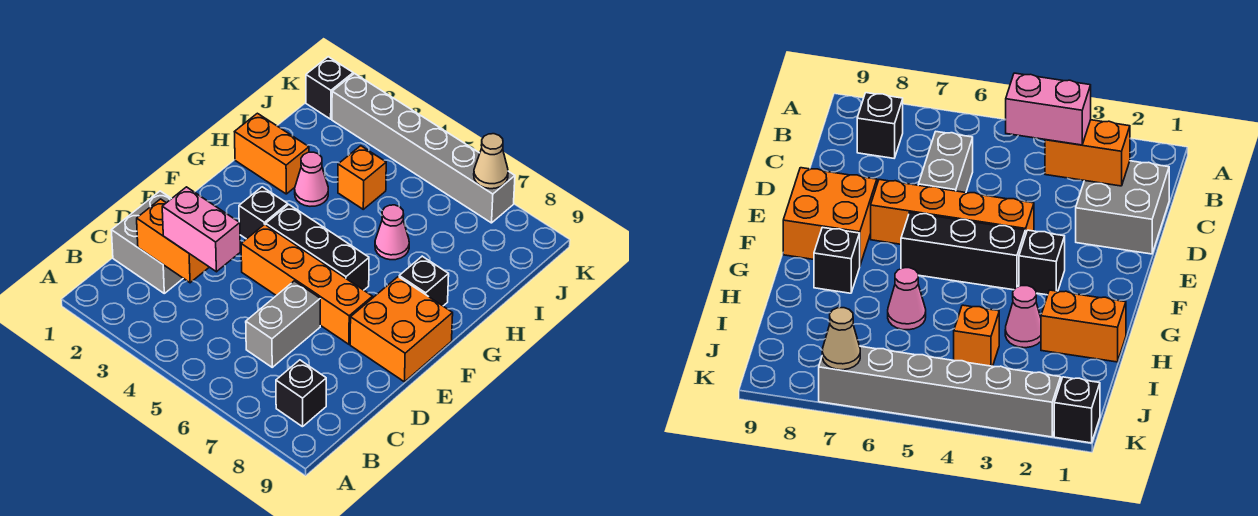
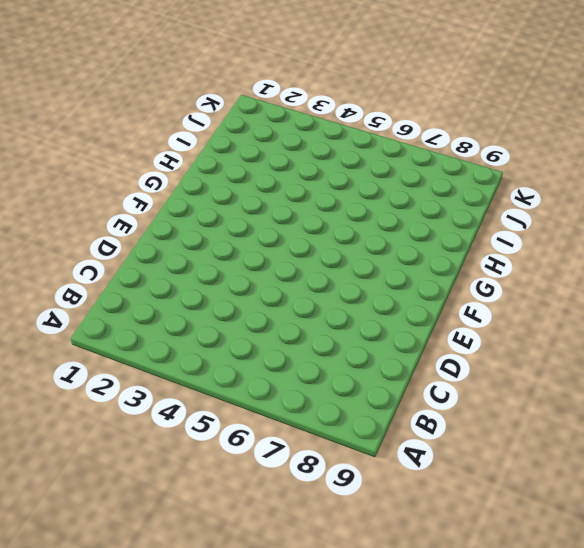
none -> black 1x1 brick [276,360,326,427]
none -> grey 2x2 brick [111,191,183,293]
none -> grey 1x2 brick [246,281,320,367]

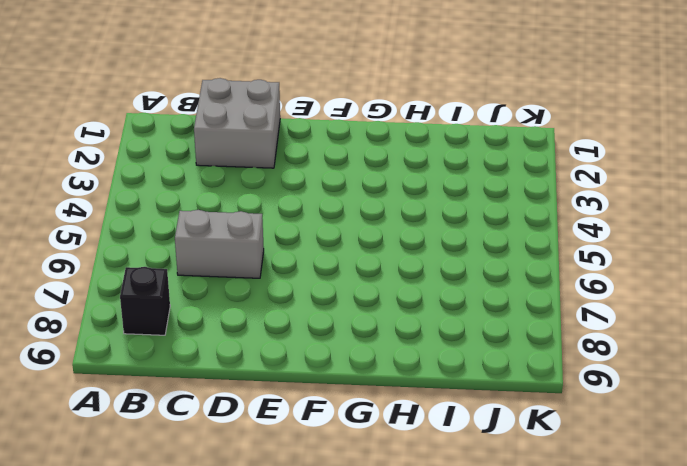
none -> orange 1x4 brick [241,224,373,344]
none -> orange 2x2 brick [350,277,453,382]
none -> black 1x1 brick [239,187,288,239]

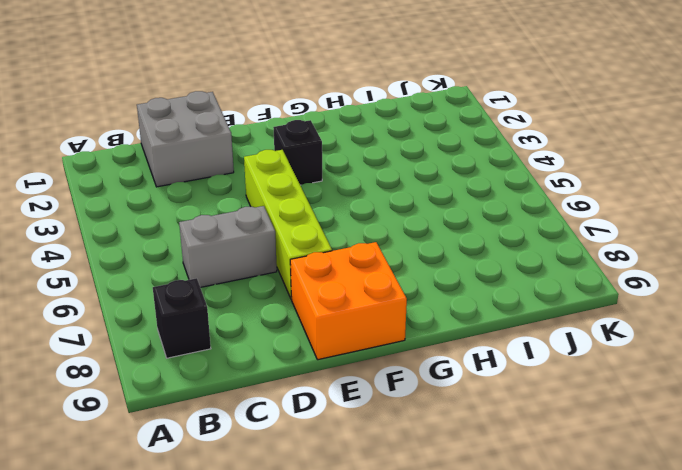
lime 1x4 brick [244,150,332,299] -> orange 1x4 brick [241,224,373,344]
none -> black 1x3 brick [266,205,369,290]
none -> black 1x1 brick [399,256,449,306]
none -> orange 1x2 brick [235,113,309,194]

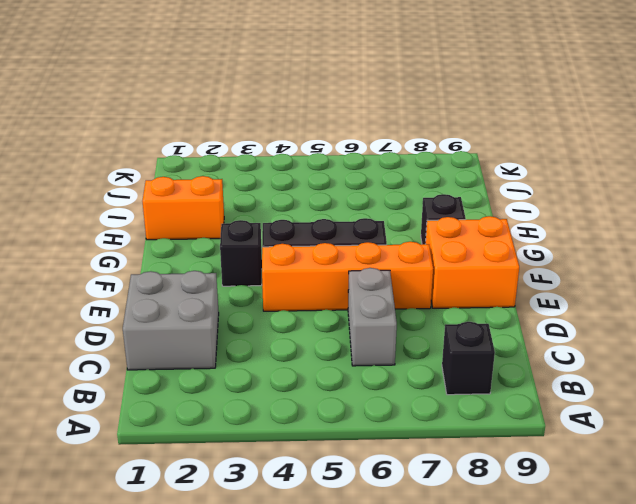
none -> pink 1x1 cone [295,152,328,206]
none -> pink 1x1 cone [375,205,409,260]
none -> orange 1x1 brick [338,146,386,209]

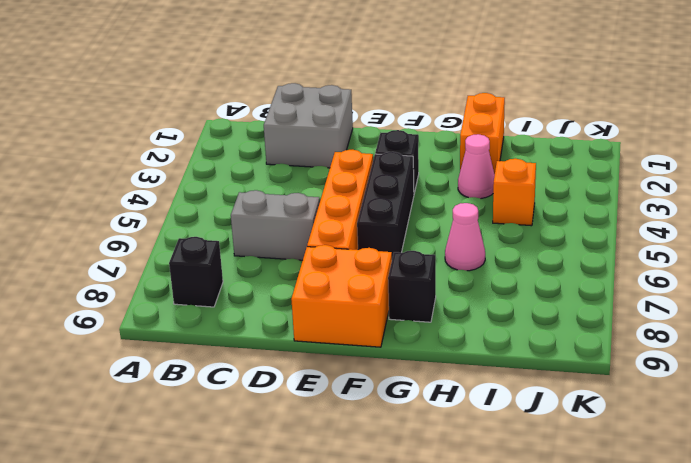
none -> black 1x1 brick [306,57,353,119]
none -> grey 1x6 brick [332,74,515,223]
none -> orange 1x2 brick [137,199,209,283]

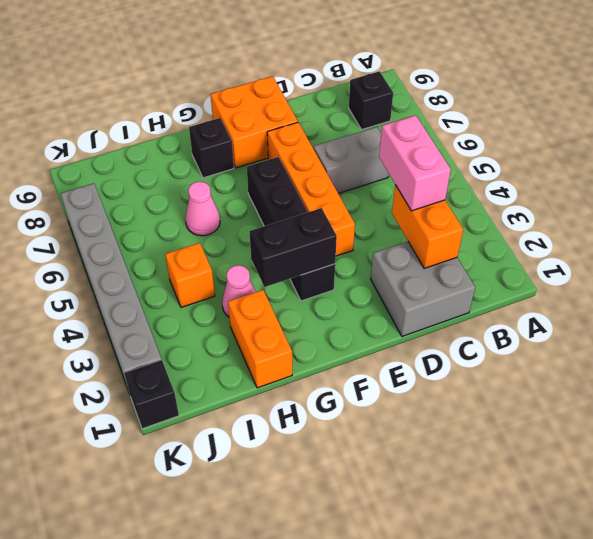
black 1x2 brick [249,208,337,287] -> none
none -> tan 1x1 cone [474,134,508,189]

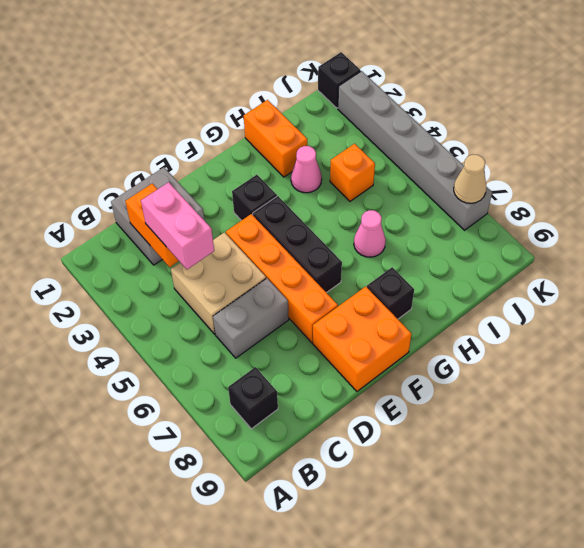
tan 2x2 brick [171,232,266,334] -> none

